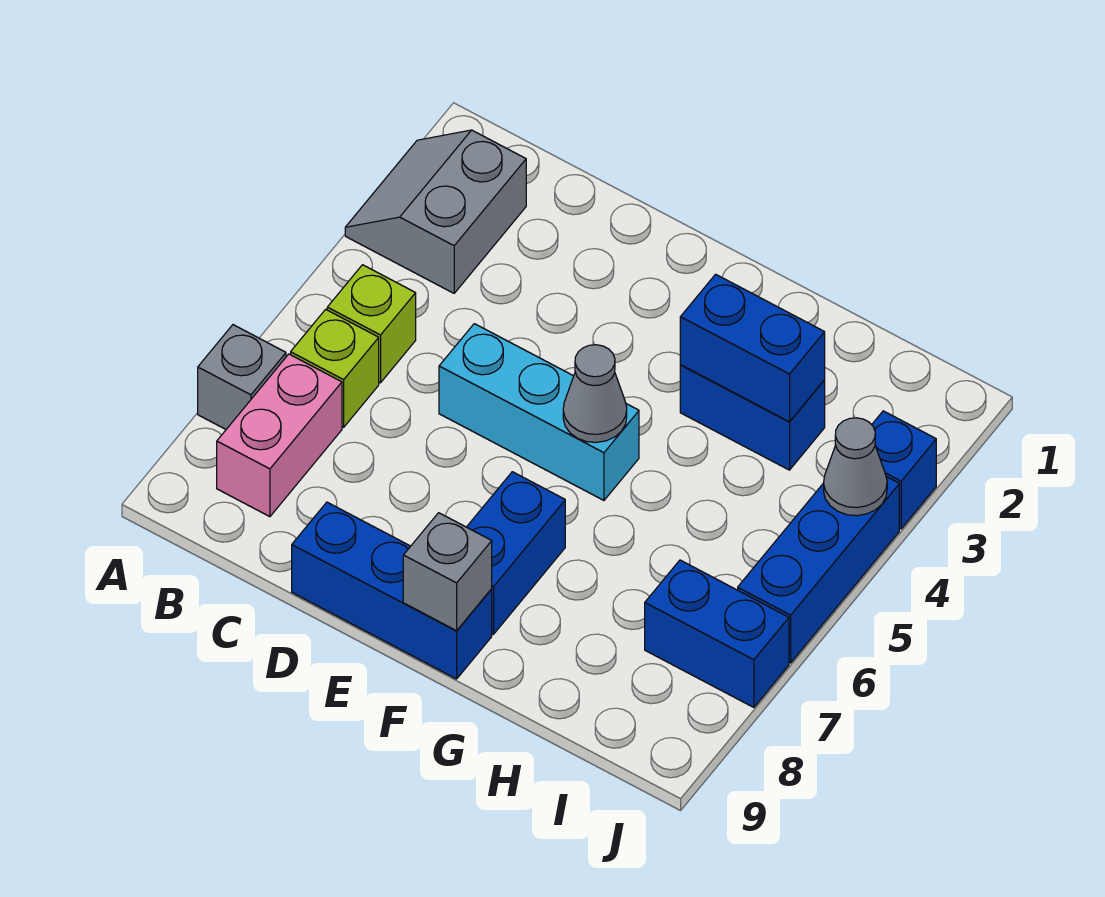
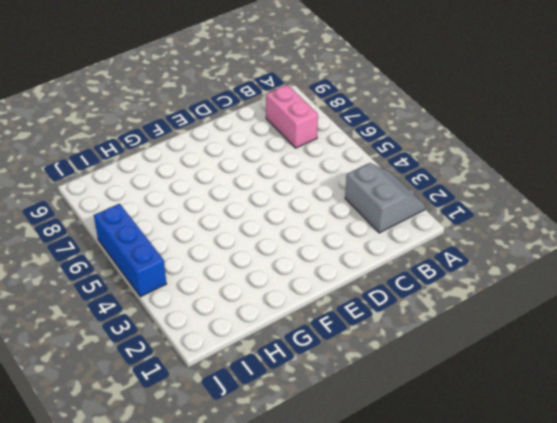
none -> grey 1x1 brick [198,325,286,429]
none -> lime 1x1 brick [327,265,416,383]
none -> lime 1x1 brick [291,309,379,427]

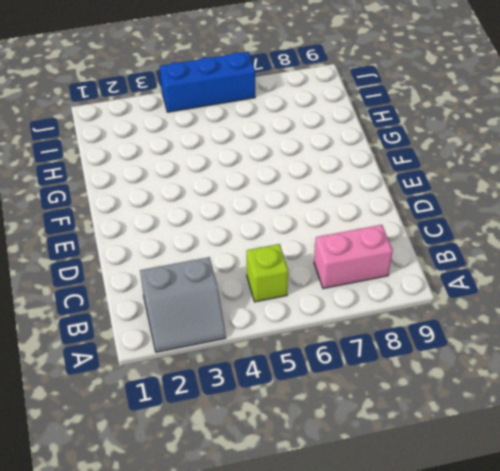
none -> grey 1x1 brick [198,325,286,429]
none -> lime 1x1 brick [291,309,379,427]
none -> cyan 1x3 brick [439,324,639,500]

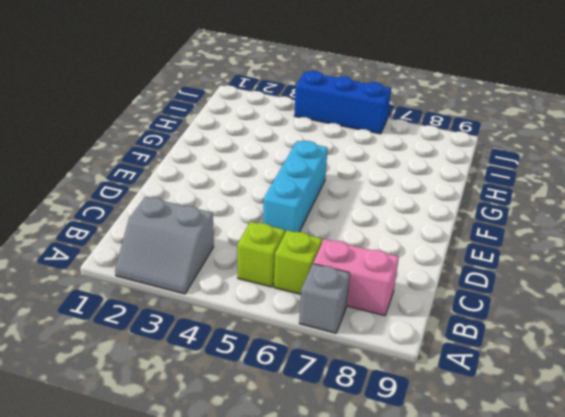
none -> blue 1x3 brick [292,502,492,679]
none -> blue 1x2 brick [467,472,565,634]
none -> blue 1x2 brick [680,365,825,470]

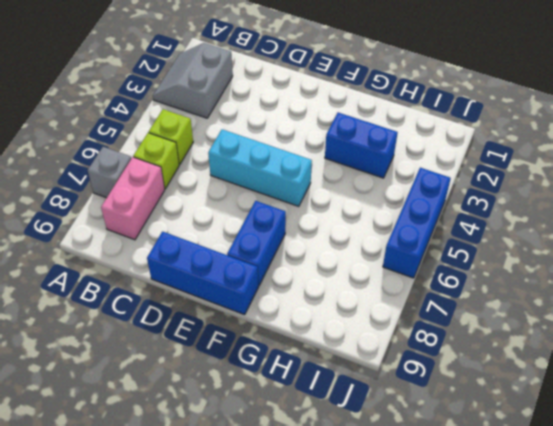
none -> blue 1x2 brick [645,560,789,707]
none -> blue 1x1 brick [872,411,936,529]
none -> grey 1x1 cone [563,345,627,443]

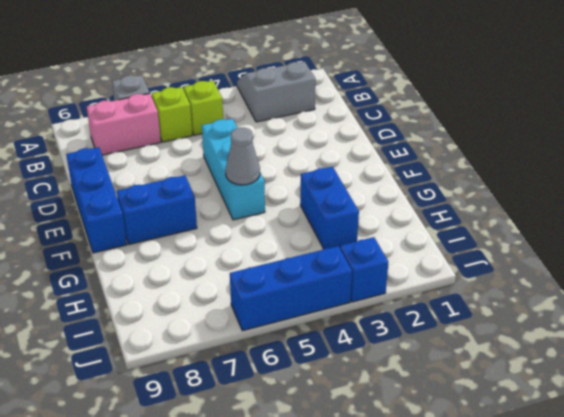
none -> blue 1x2 brick [645,560,789,707]
none -> grey 1x1 brick [403,513,492,631]
none -> blue 1x2 brick [680,274,825,422]

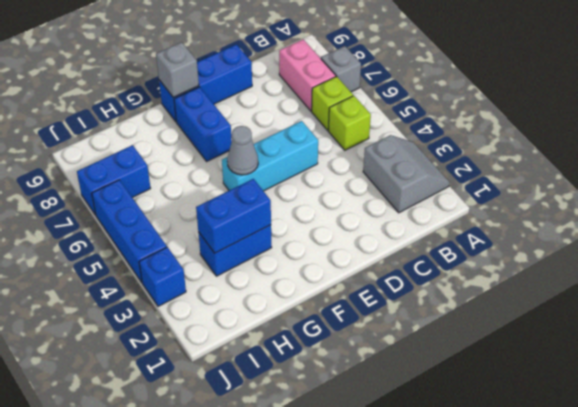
none -> grey 1x1 cone [824,418,887,516]

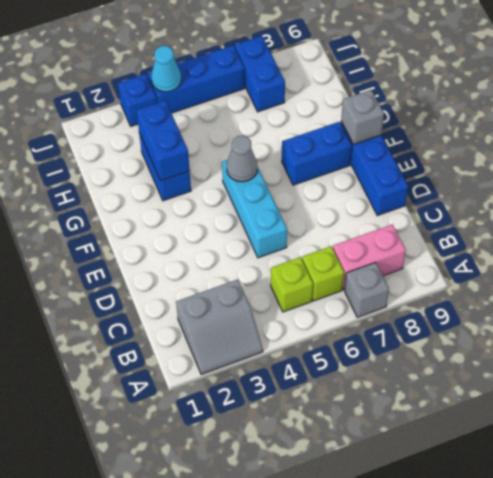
cyan 1x1 cone [151,46,181,92] -> grey 1x1 cone [824,418,887,516]

